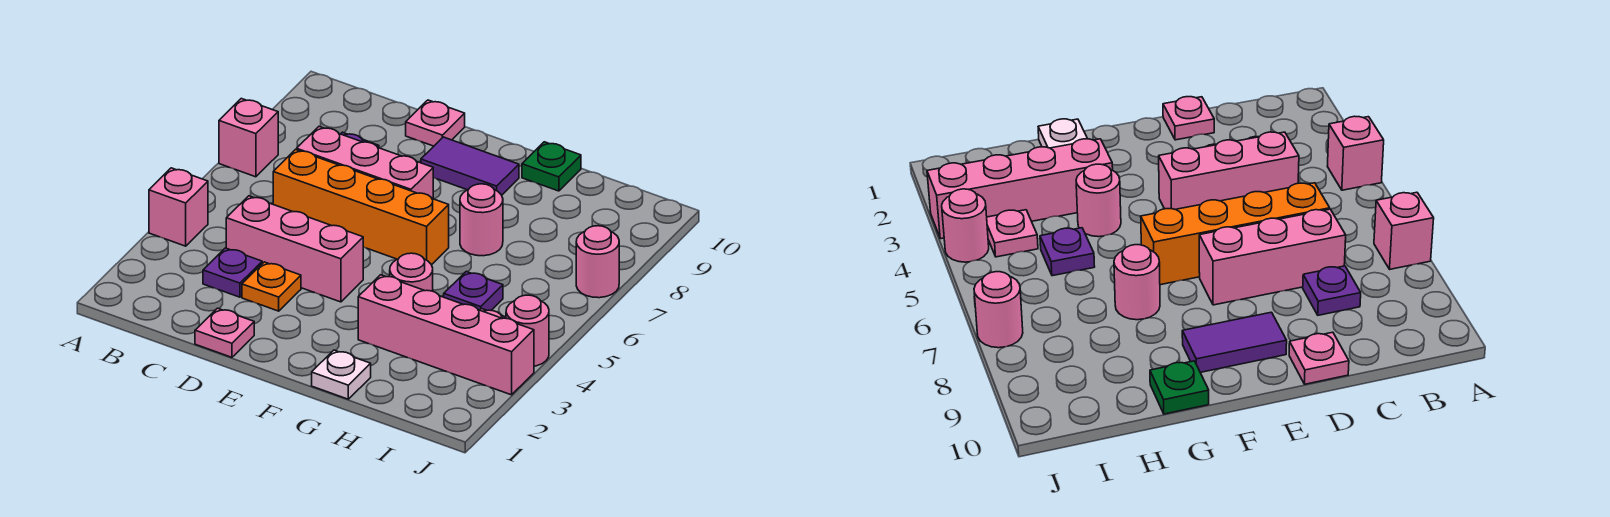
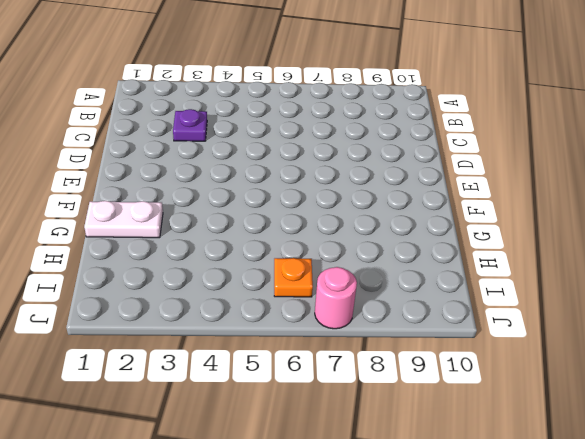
white 1x2 plate [84,201,163,238] -> white 1x1 plate [312,350,371,399]
orange 1x1 plate [274,258,313,297] -> orange 1x1 plate moved to [242,262,301,311]
none -> pink 1x1 brick [149,168,208,246]
none -> pink 1x1 brick [219,99,278,177]
none -> pink 1x3 brick [226,196,363,302]

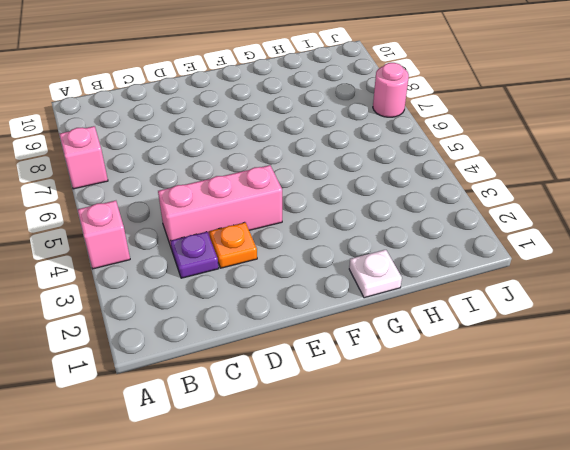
none -> orange 1x4 brick [273,150,449,265]
none -> pink 1x3 brick [297,127,433,199]
none -> purple 1x1 plate [1303,266,1361,315]

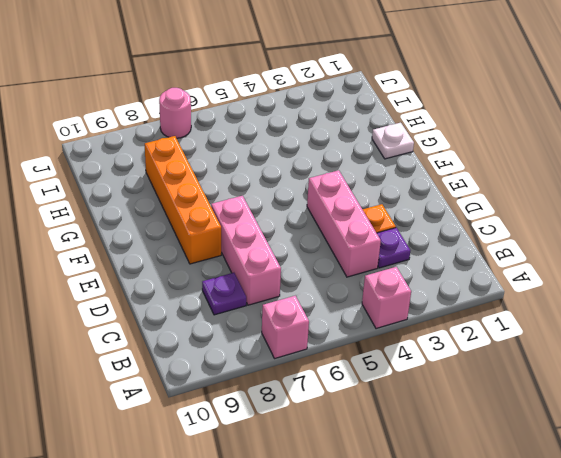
orange 1x4 brick [145,136,221,264] -> orange 1x4 brick moved to [273,150,449,265]
none -> pink 1x1 plate [195,308,254,357]
none -> pink 1x1 plate [406,100,465,146]
none -> purple 1x2 tile [421,137,519,195]

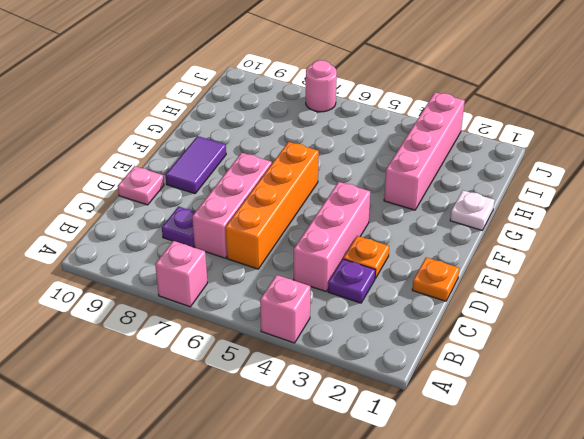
orange 1x1 plate [412,257,459,301] -> pink 1x1 plate [195,308,254,357]
none -> pink 1x1 round brick [390,253,433,291]
none -> pink 1x1 round brick [460,184,503,256]
none -> green 1x1 plate [522,142,581,191]

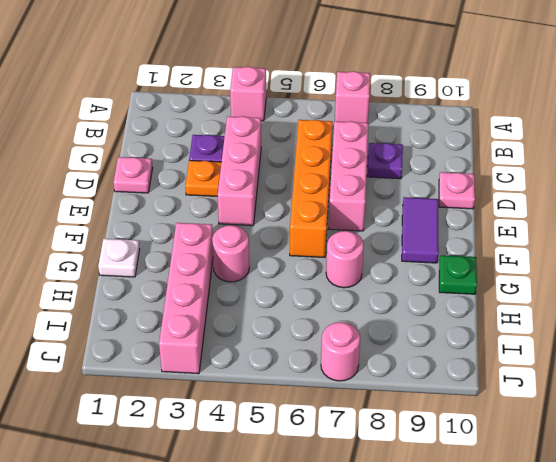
none -> purple 1x1 plate [444,272,503,310]
none -> pink 1x1 plate [987,210,1038,257]
none -> pink 1x1 round brick [506,295,549,366]

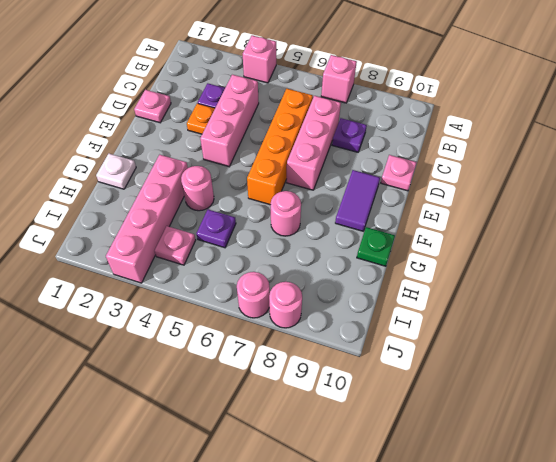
pink 1x1 round brick [269,282,302,328] -> pink 1x1 round brick moved to [506,295,549,366]

